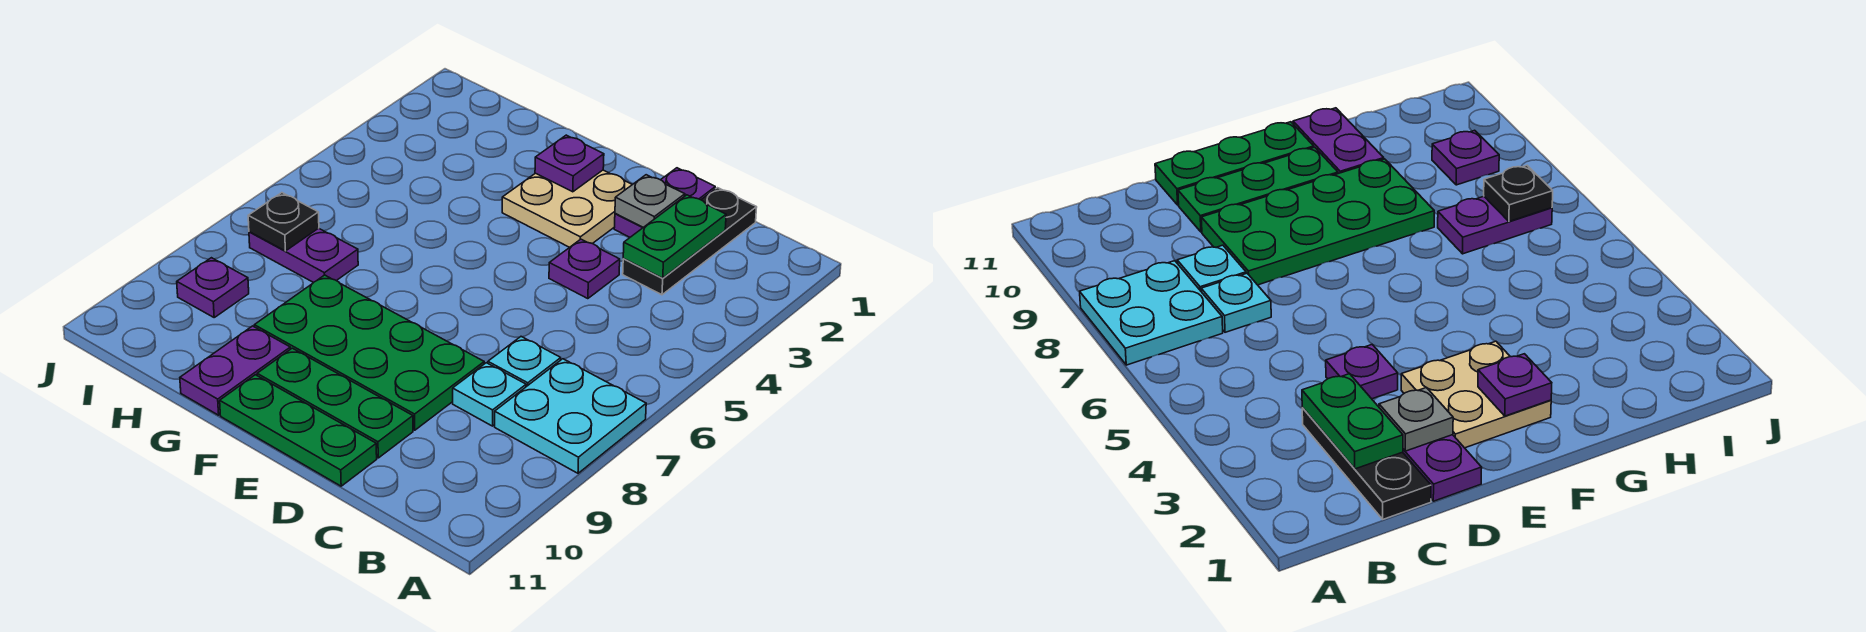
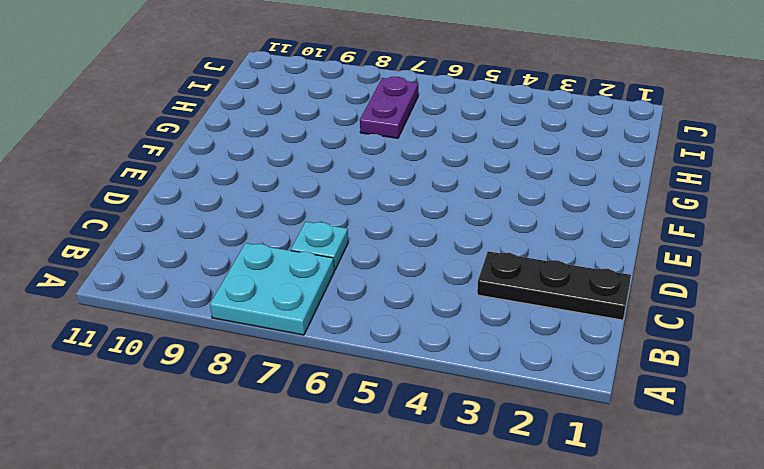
none -> cyan 1x1 plate [453,363,526,426]
none -> purple 1x2 plate [614,168,715,237]
none -> purple 1x1 plate [549,239,620,299]

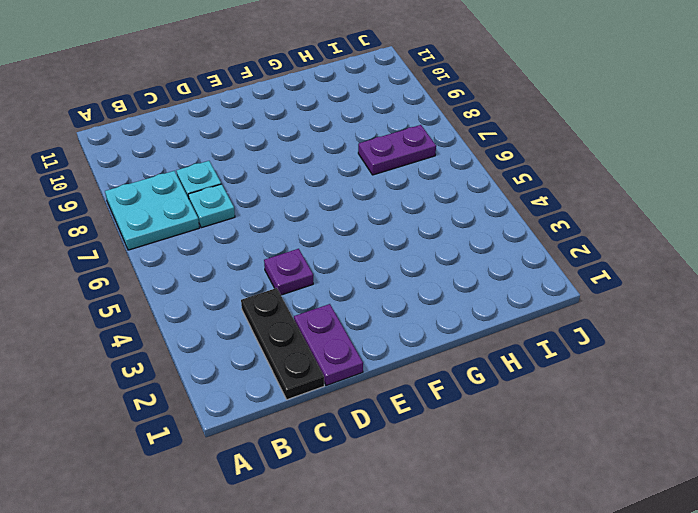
none -> green 2x4 plate [254,275,484,430]
none -> green 1x3 plate [257,348,413,458]
none -> green 1x3 plate [220,375,377,486]

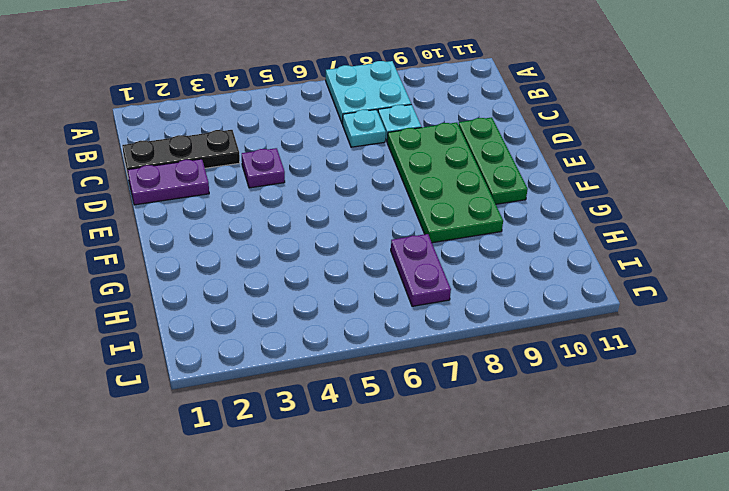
none -> green 1x3 plate [220,375,377,486]
none -> tan 2x2 plate [502,170,632,247]
none -> purple 1x2 plate [180,326,290,415]

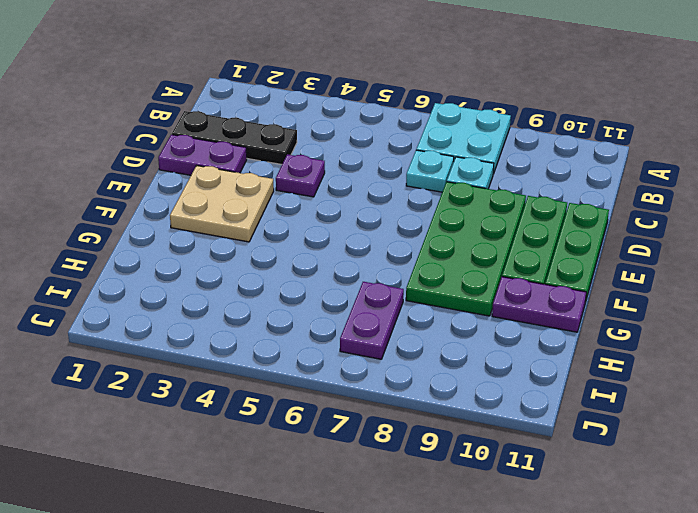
none -> purple 1x1 plate [177,258,249,317]
none -> green 1x2 plate [623,195,726,278]
none -> grey 1x1 plate [615,175,685,227]

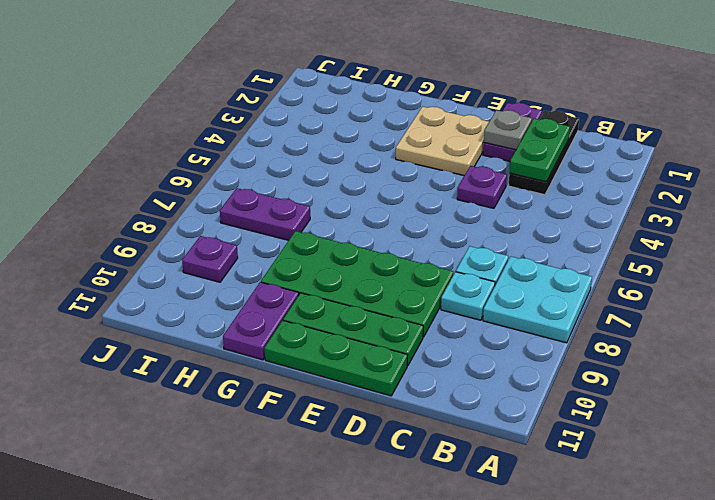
none -> purple 1x1 plate [535,135,604,192]
none -> black 1x1 plate [248,193,319,251]

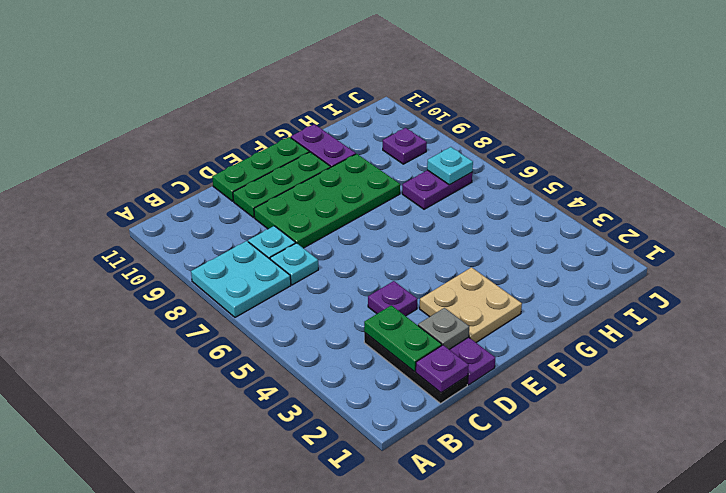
purple 1x1 plate [416,345,469,393] -> purple 1x1 plate moved to [535,135,604,192]
cyan 1x1 plate [427,147,473,185] -> black 1x1 plate [248,193,319,251]

